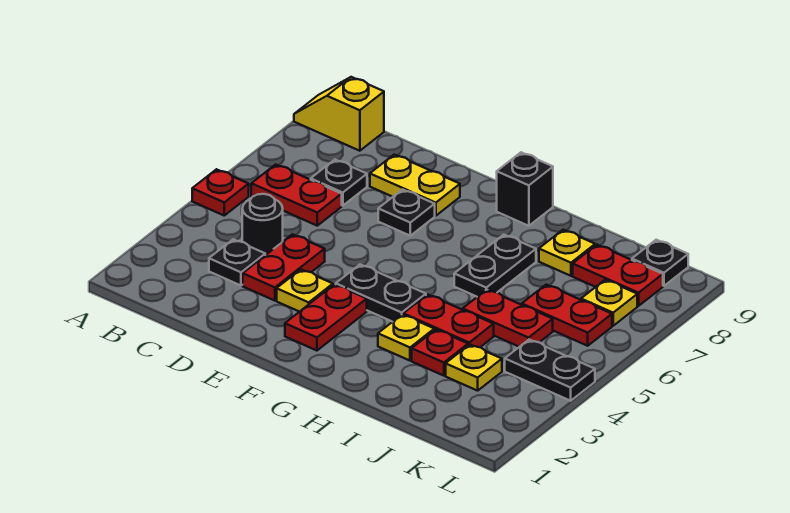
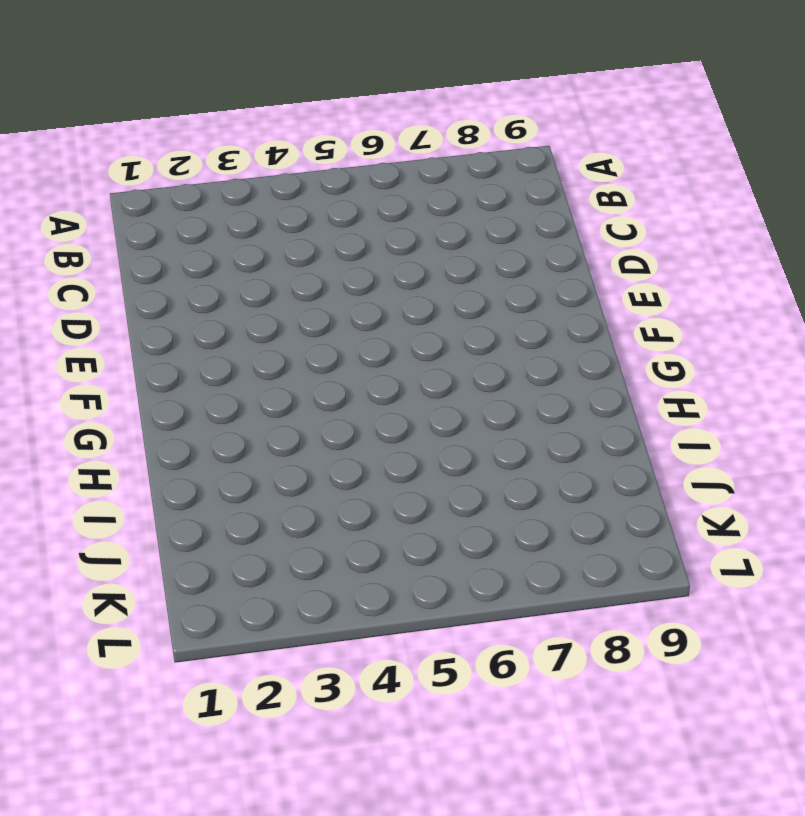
none -> red 1x1 plate [192,169,249,215]
none -> yellow 1x2 slope [294,77,384,151]
none -> red 1x2 plate [251,164,342,226]

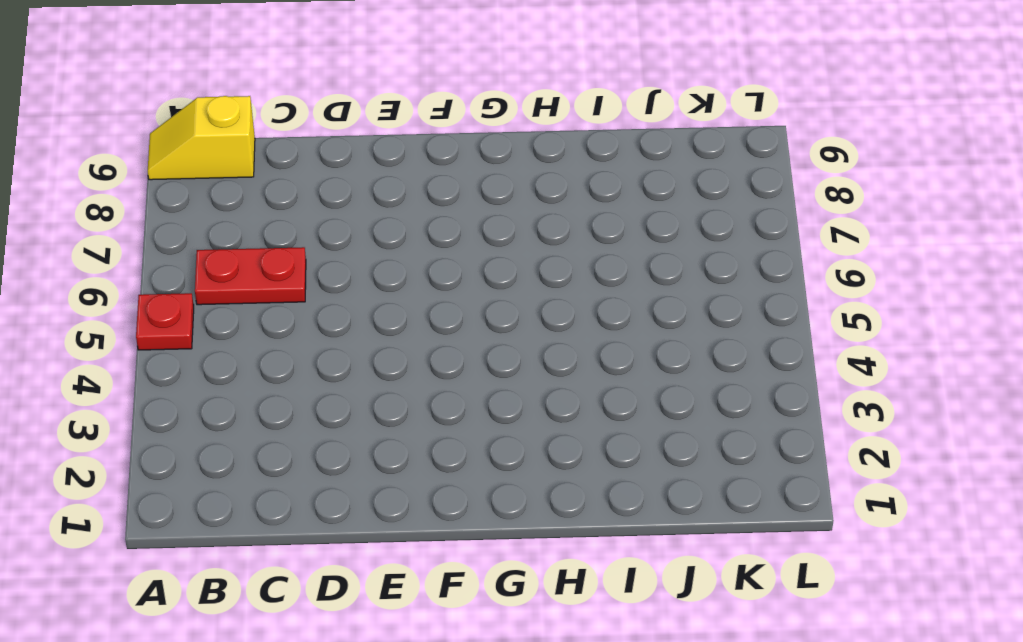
none -> black 1x1 plate [209,239,265,285]
none -> black 1x1 round brick [242,194,283,255]
none -> black 1x1 plate [311,160,367,206]

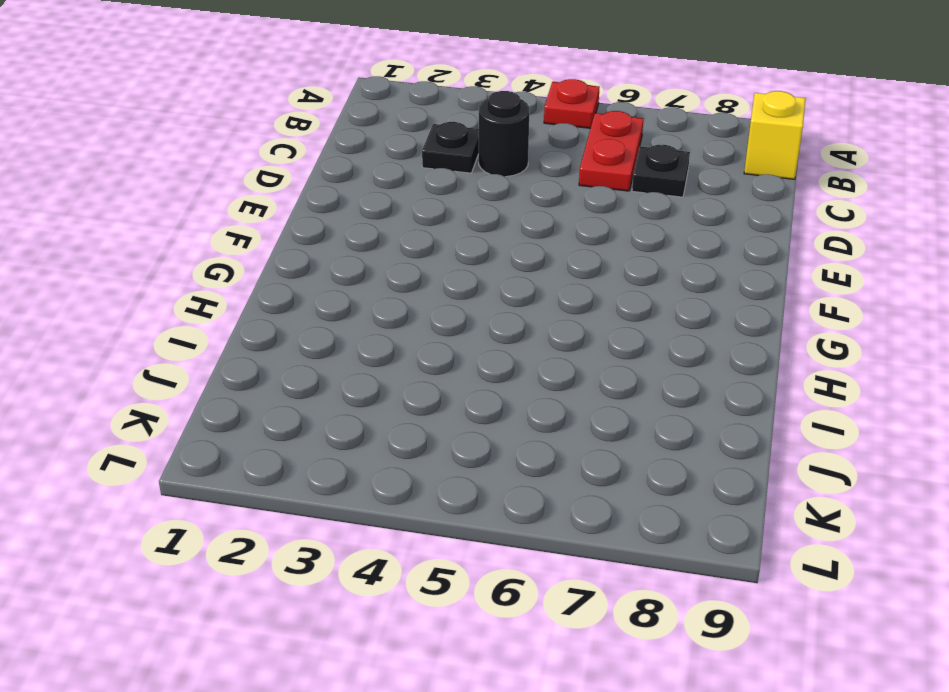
none -> red 1x2 plate [243,234,325,301]
none -> yellow 1x2 plate [370,155,460,216]
none -> yellow 1x1 plate [277,269,333,312]

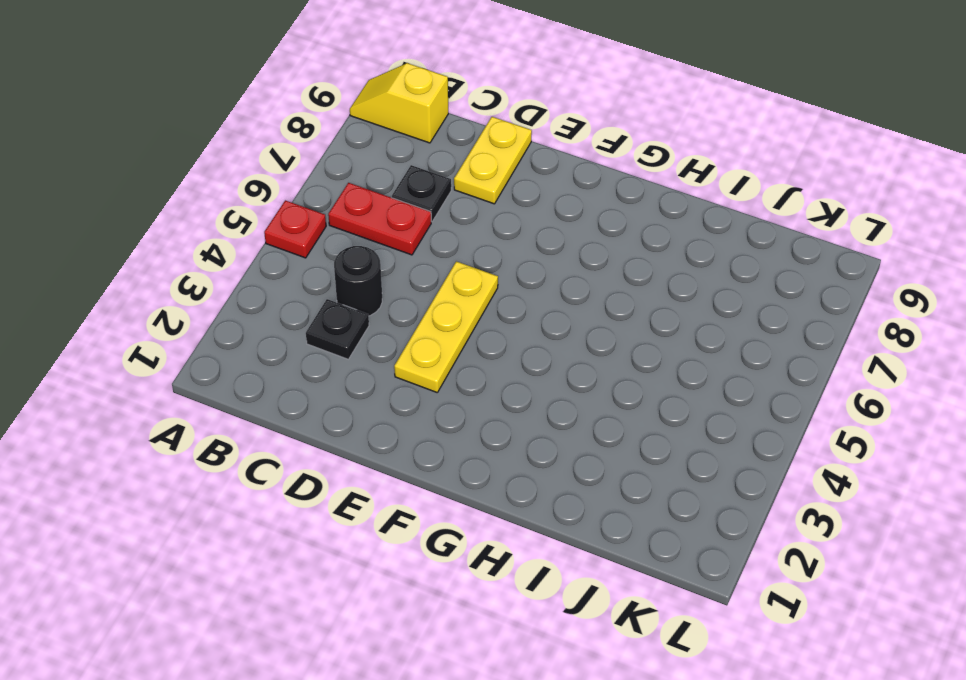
yellow 1x2 plate [454,117,532,204] -> yellow 1x2 plate turned to [370,155,460,216]
yellow 1x3 plate [394,261,498,392] -> yellow 1x1 plate [277,269,333,312]
none -> red 1x2 plate [243,234,325,301]
none -> black 1x1 plate [378,190,435,236]
none -> red 1x2 plate [285,284,367,351]

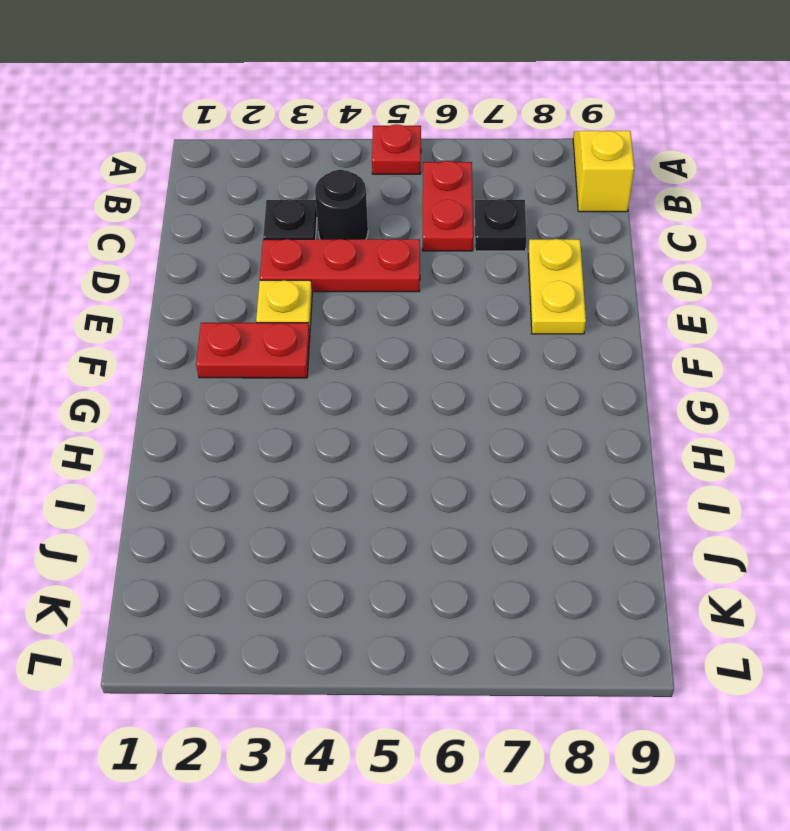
red 1x3 plate [260,239,420,292] -> red 1x2 plate [243,234,325,301]
none -> black 1x1 plate [378,190,435,236]
none -> black 1x2 plate [336,265,426,322]
none -> black 1x1 brick [497,152,553,226]

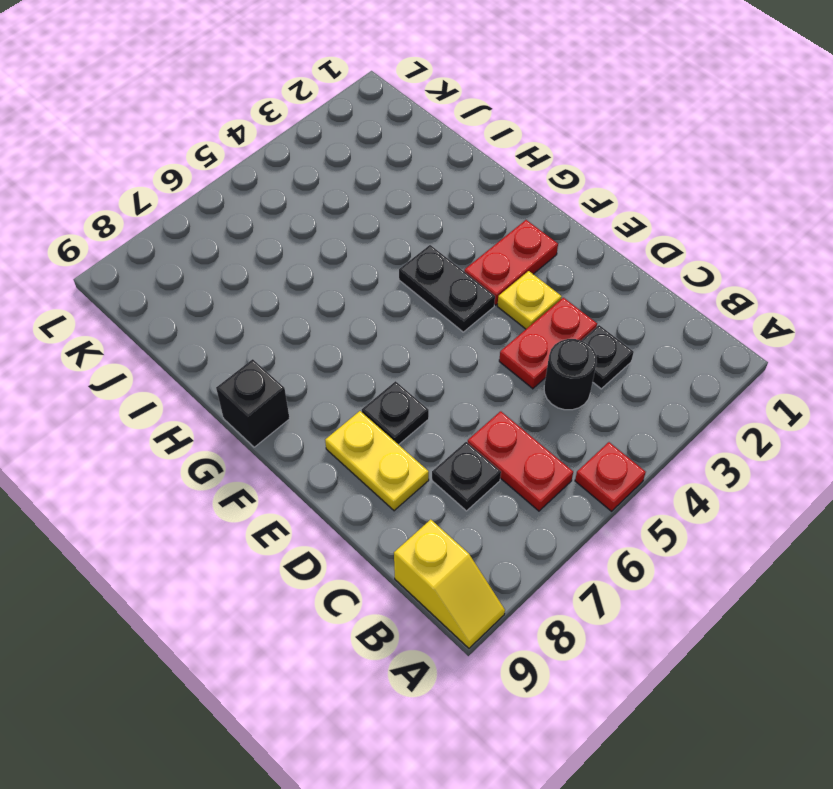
none -> yellow 1x1 plate [378,314,434,361]
none -> red 1x2 plate [403,294,494,347]
none -> black 1x2 plate [454,235,536,297]

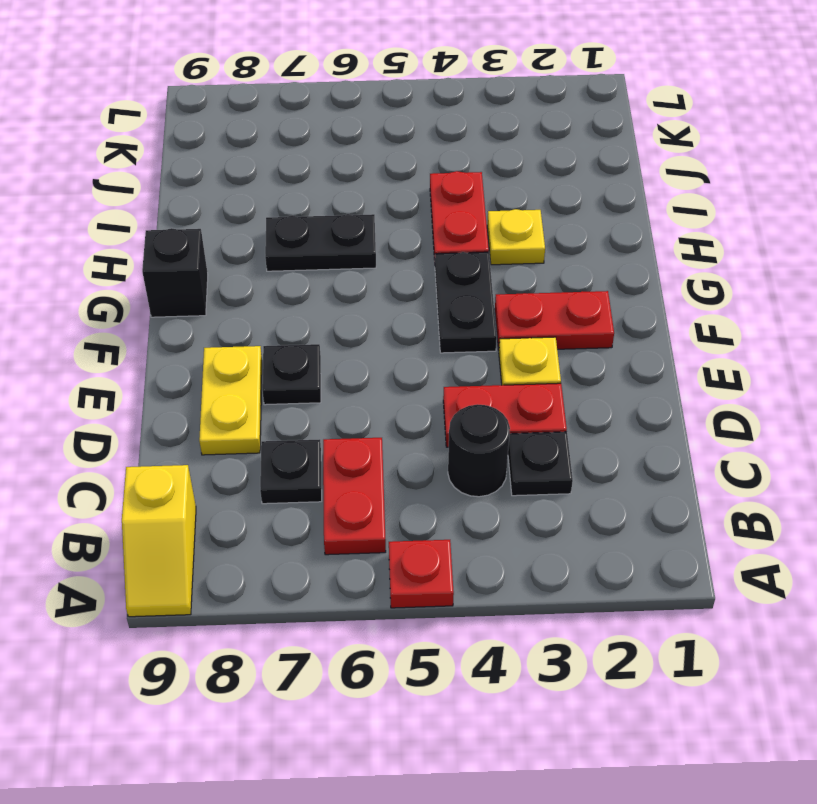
none -> red 1x1 plate [412,330,468,376]
none -> red 1x2 plate [463,290,553,347]
none -> yellow 1x1 plate [539,230,595,276]

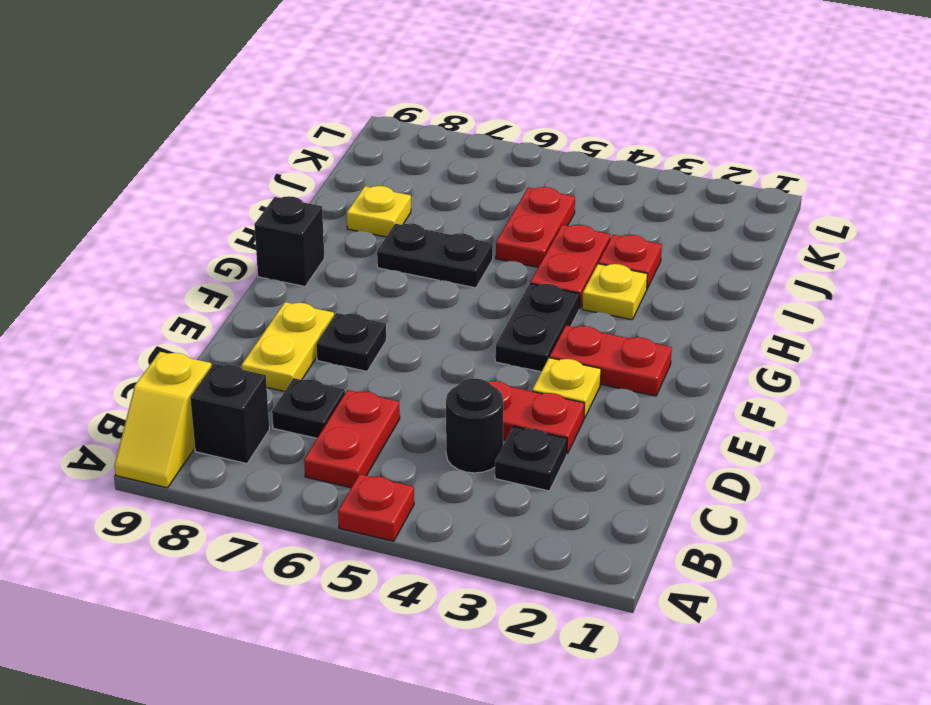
black 1x1 brick [190,364,269,464] -> none
none -> yellow 1x1 plate [446,344,502,391]
none -> red 1x2 plate [522,285,612,346]
none -> red 1x2 plate [573,245,663,306]

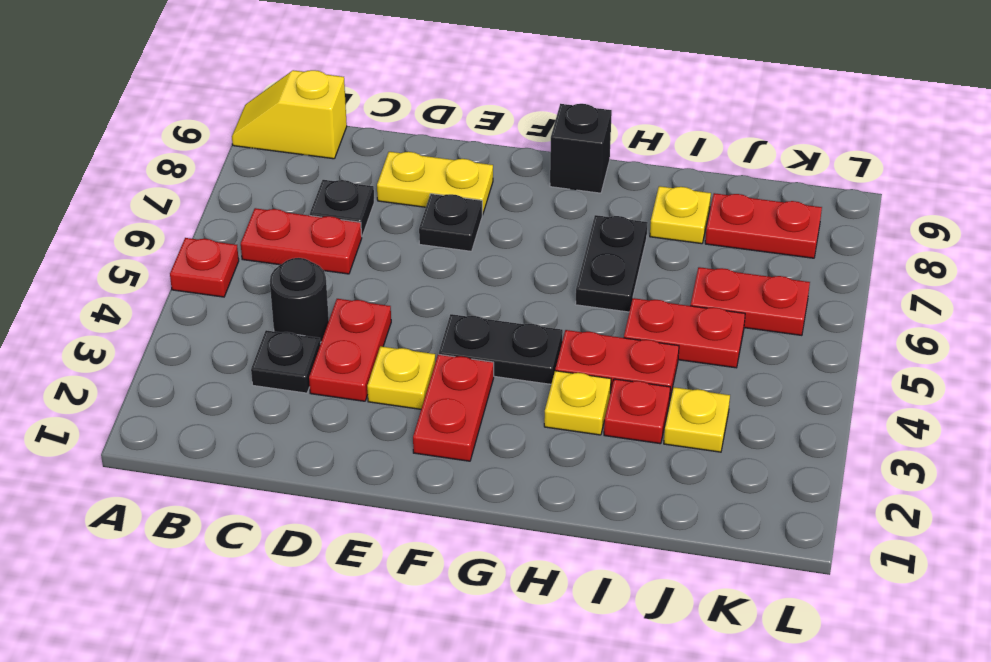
none -> black 1x2 plate [505,340,595,401]
none -> yellow 1x1 plate [581,280,637,326]
none -> black 1x1 plate [632,240,688,286]

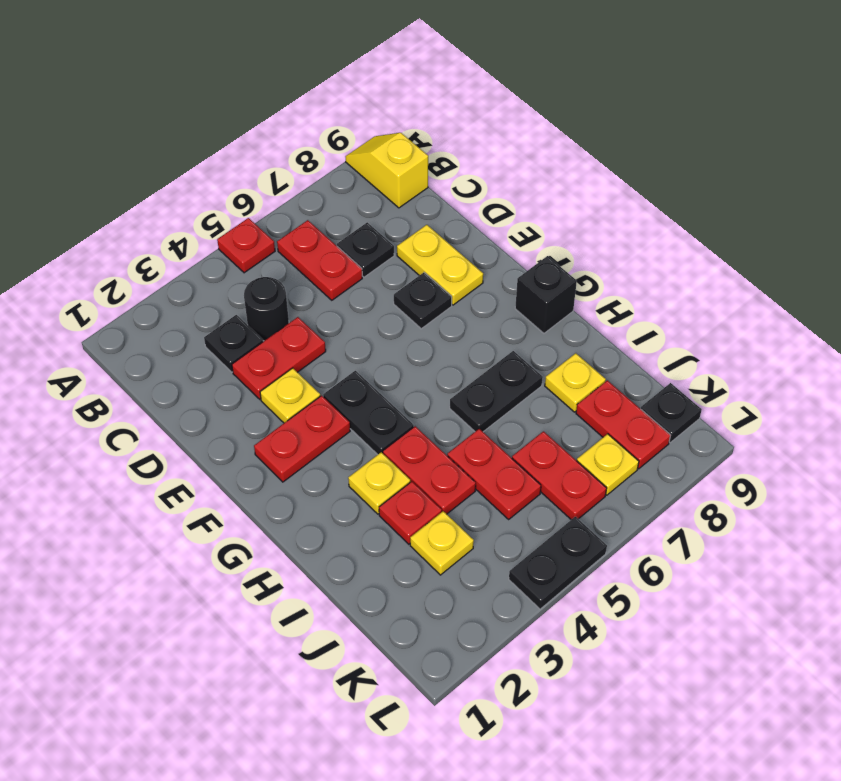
black 1x2 plate [509,517,607,609] -> black 1x2 plate turned to [505,340,595,401]

